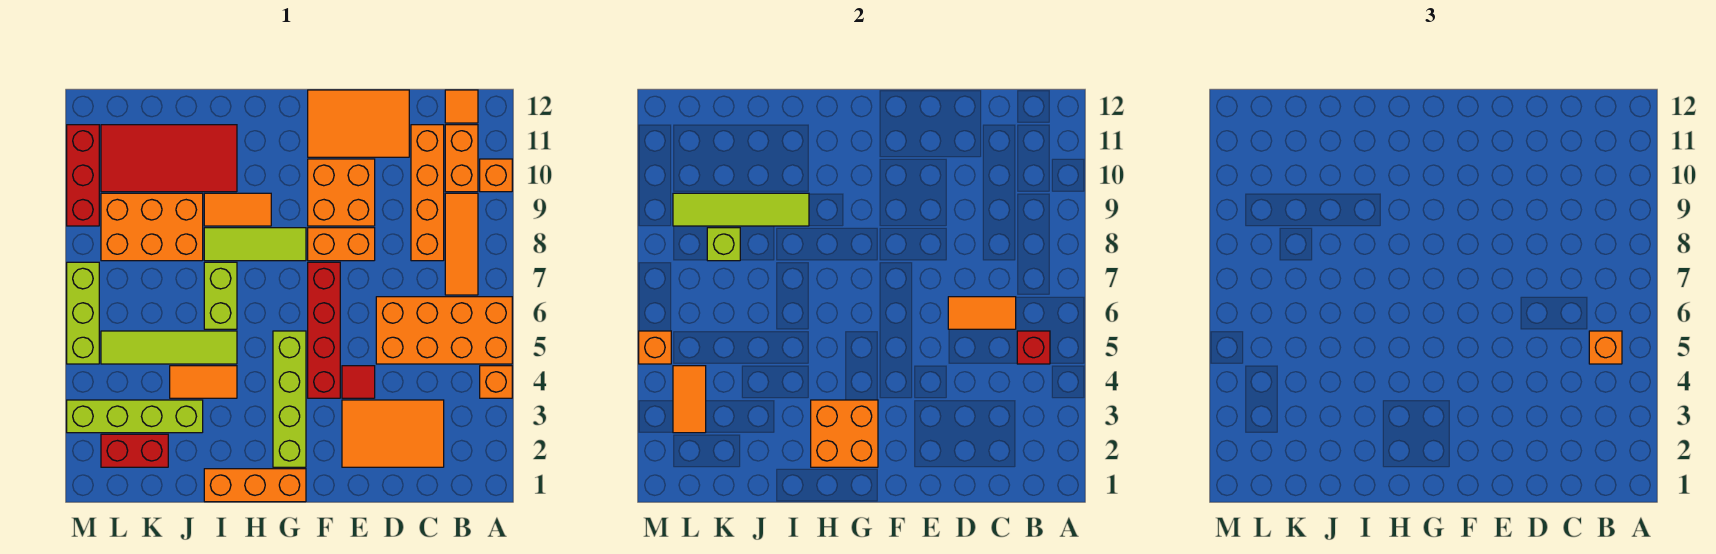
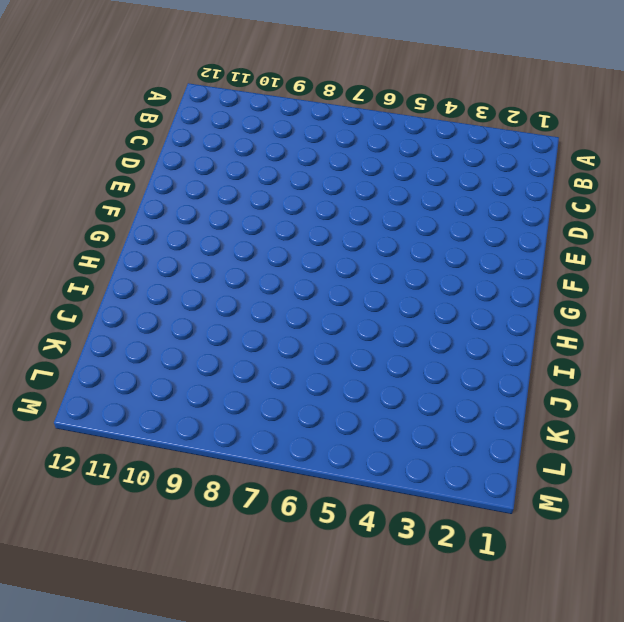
none -> orange 1x1 brick [480,366,512,398]
none -> orange 2x4 brick [376,297,512,364]
none -> orange 1x1 brick [480,159,512,192]
none -> orange 1x3 tile [445,193,478,295]

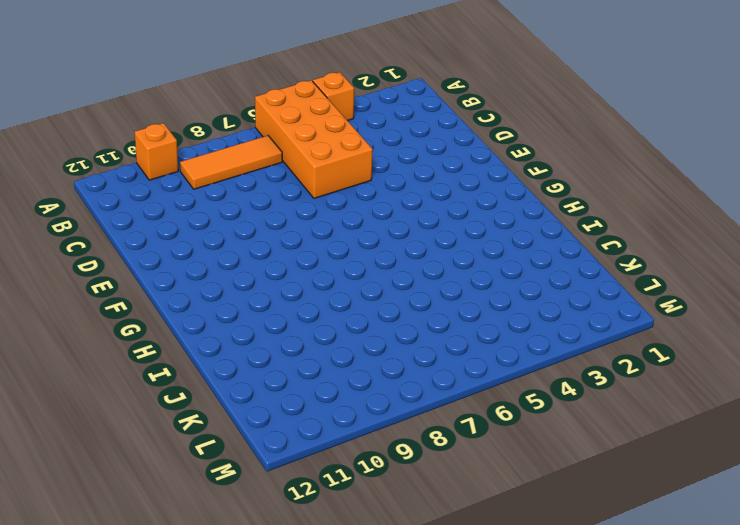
none -> orange 1x2 brick [445,125,478,192]
none -> orange 1x1 tile [445,90,478,123]
none -> orange 2x3 tile [342,400,444,467]
none -> orange 1x4 brick [411,125,444,261]

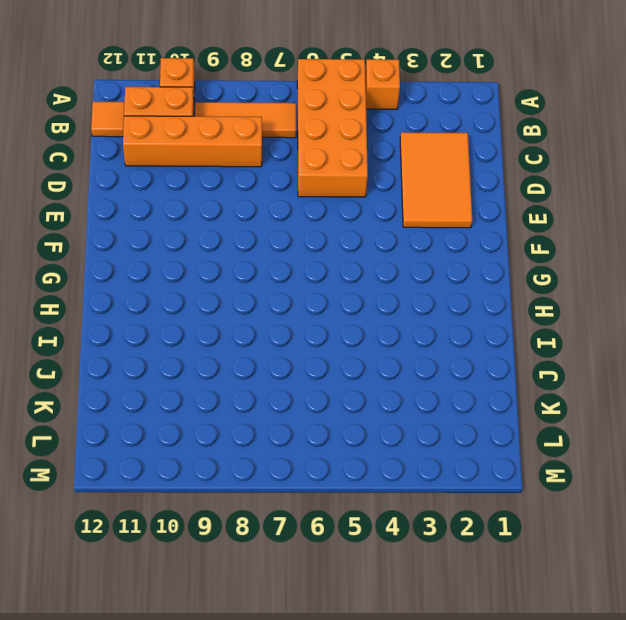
none -> orange 2x3 tile [308,90,409,157]
none -> red 1x1 tile [342,366,375,398]
none -> orange 1x2 brick [308,228,375,261]
none -> orange 2x2 brick [308,159,375,226]

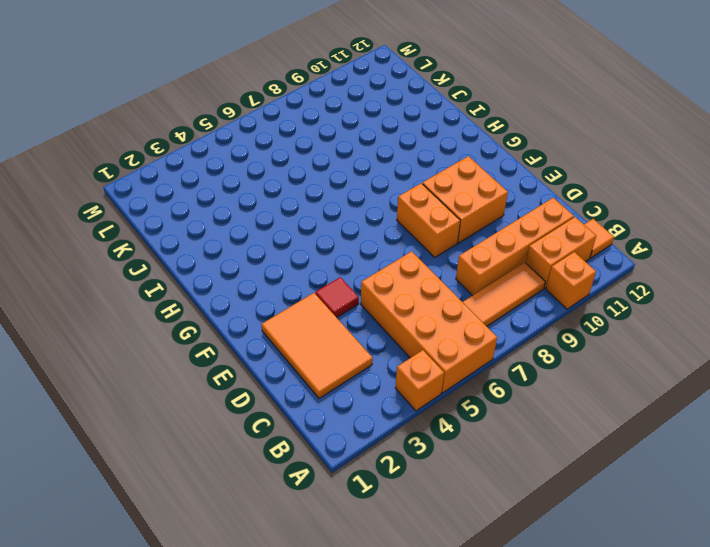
none -> orange 2x3 tile [308,90,409,157]
none -> red 1x4 brick [308,262,340,398]
none -> orange 1x3 brick [204,469,306,502]
none -> lime 1x4 brick [273,331,306,467]

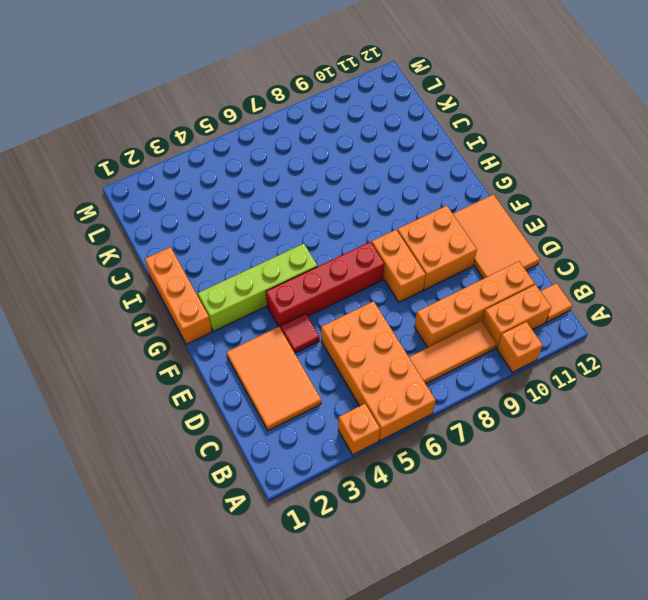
none -> lime 1x3 tile [204,228,306,261]
none -> orange 1x2 tile [204,193,271,226]
none -> orange 1x2 tile [170,366,237,398]
none -> lime 1x4 tile [101,331,237,364]

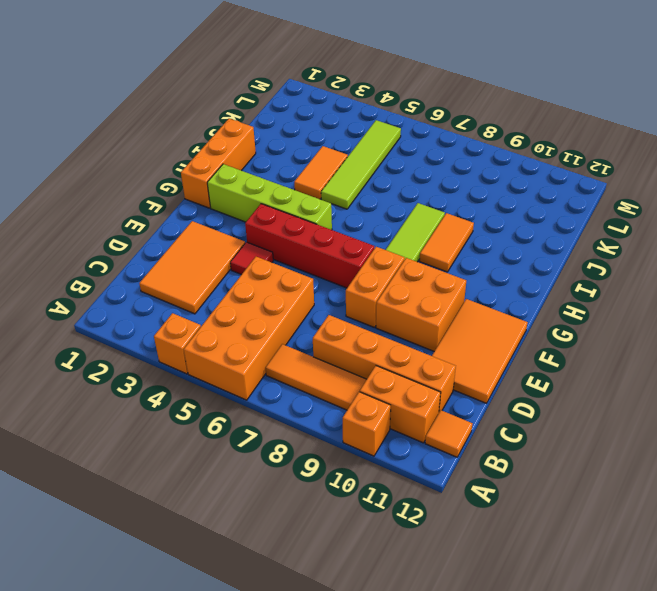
none -> lime 1x2 brick [204,262,237,329]
none -> red 2x4 tile [101,125,237,192]
none -> lime 1x4 brick [67,400,203,433]
none -> orange 2x3 brick [101,193,203,261]

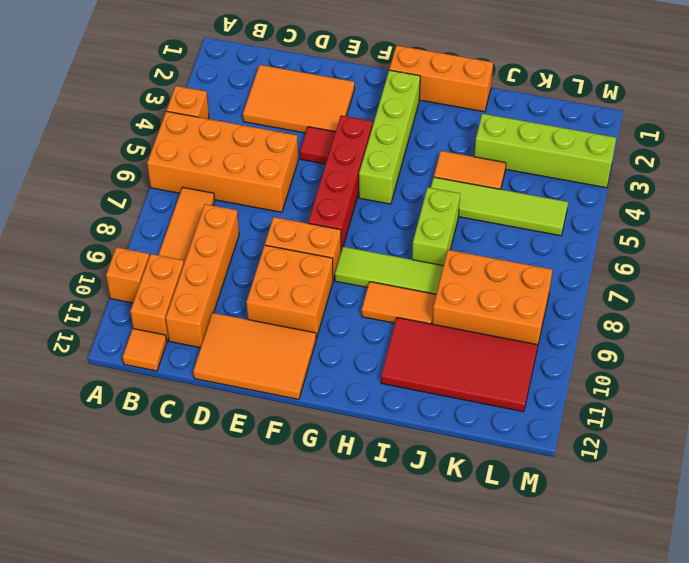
none -> red 1x2 brick [101,434,168,467]
none -> lime 1x3 brick [67,262,99,364]
none -> red 1x3 brick [67,125,99,226]
none -> red 1x1 brick [1017,331,1050,364]

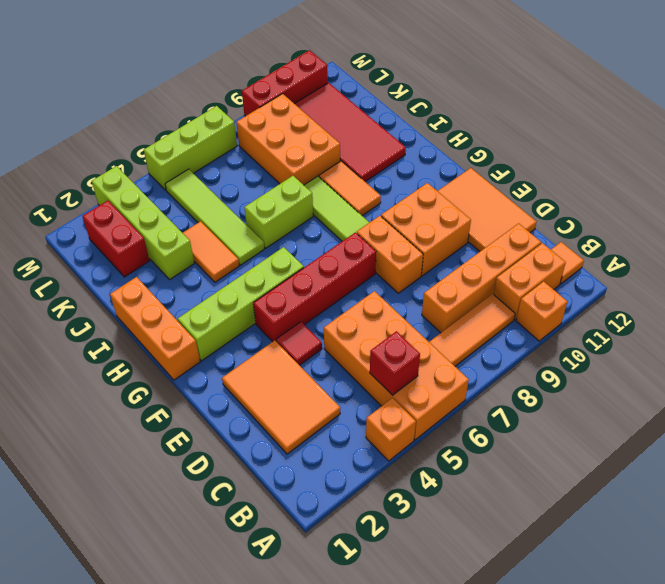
none -> orange 1x2 tile [948,297,1016,329]
none -> orange 2x2 brick [811,400,878,467]
none -> lime 1x4 tile [673,193,809,226]
none -> lime 1x1 brick [707,228,740,261]

